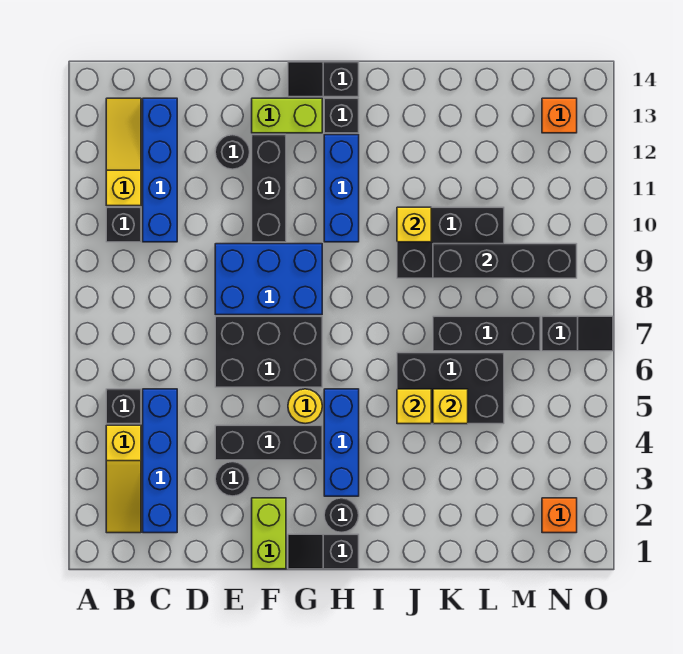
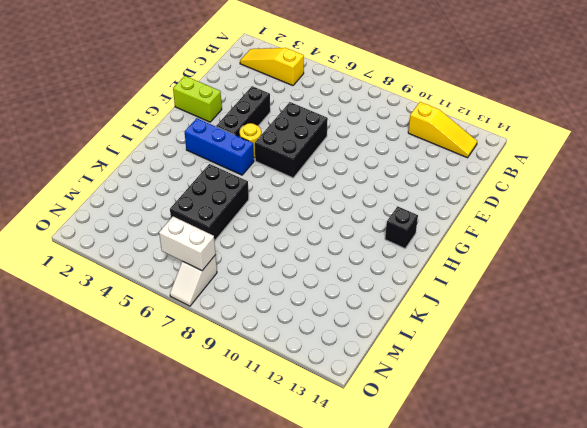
white 1x2 brick [159,217,216,271] -> none
white 1x2 slope [170,255,217,306] -> black 1x2 slope [542,316,613,351]
none -> black 1x1 brick [106,389,141,424]
none -> black 1x1 brick [106,207,141,242]
none -> blue 1x4 brick [143,389,177,533]
none -> blue 1x4 brick [143,98,177,242]

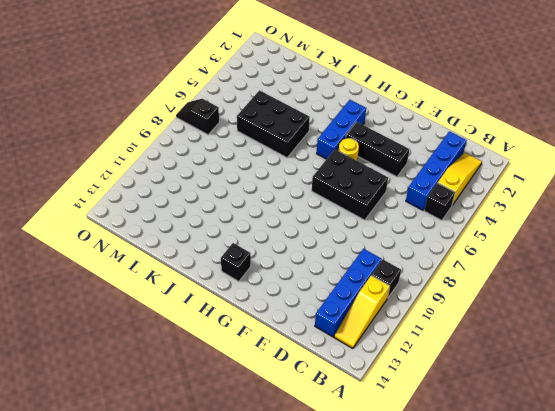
none -> black 1x1 round brick [215,462,250,496]
none -> blue 2x3 brick [215,244,322,315]
none -> black 1x1 round brick [215,135,250,169]
none -> lime 1x2 brick [252,498,286,569]

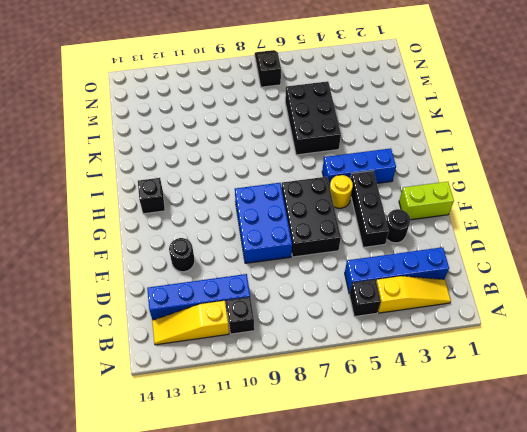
none -> black 1x3 brick [252,135,286,242]
none -> lime 1x2 brick [252,98,322,133]
none -> black 1x2 slope [288,534,359,569]
none -> black 1x2 slope [288,62,359,97]

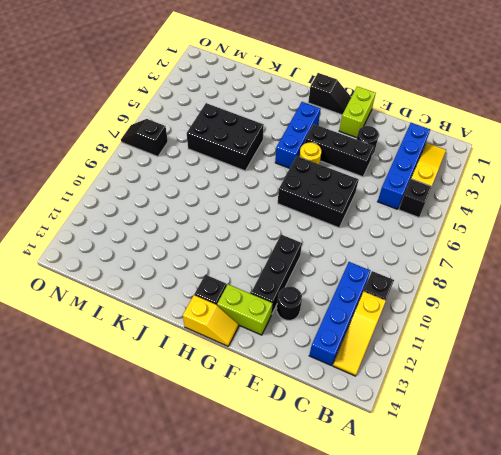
yellow 1x2 slope [183,295,239,346] -> black 1x2 slope [288,62,359,97]
none -> blue 2x3 brick [215,244,322,315]
none -> black 1x1 round brick [324,498,359,532]
none -> blue 1x3 brick [324,135,359,242]
none -> black 2x3 brick [397,207,504,278]

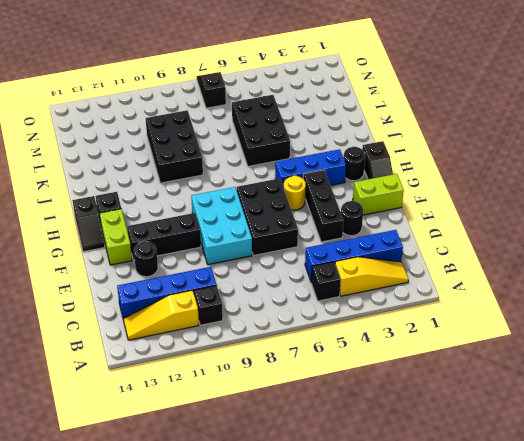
cyan 2x3 brick [191,187,252,265] -> blue 2x3 brick [215,244,322,315]
none -> blue 1x3 brick [324,135,359,242]
none -> black 1x3 brick [433,316,540,351]
none -> orange 1x1 brick [542,498,577,533]
none -> orange 1x1 brick [542,98,577,133]

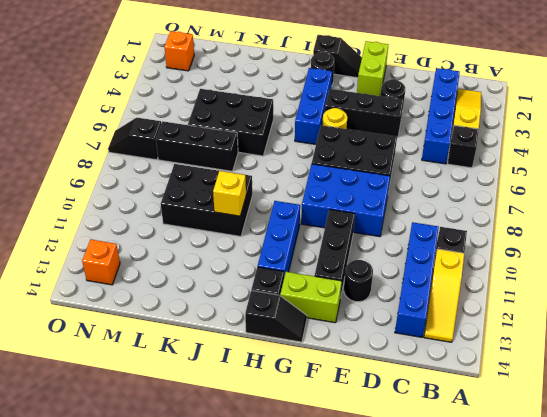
none -> yellow 1x1 brick [397,389,431,424]
none -> yellow 1x1 brick [433,389,468,424]
none -> black 1x4 brick [433,244,577,278]

